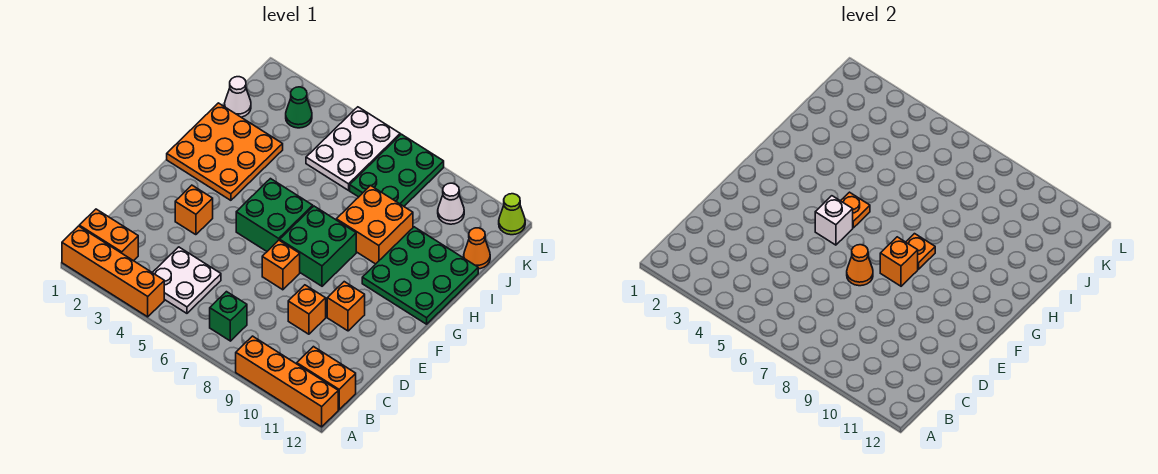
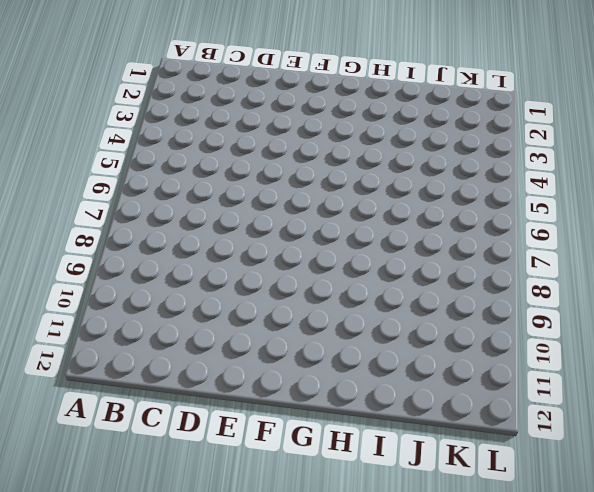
none -> orange 1x4 brick [62,226,164,317]
none -> orange 1x4 brick [236,336,338,427]
none -> orange 1x2 brick [79,209,138,261]

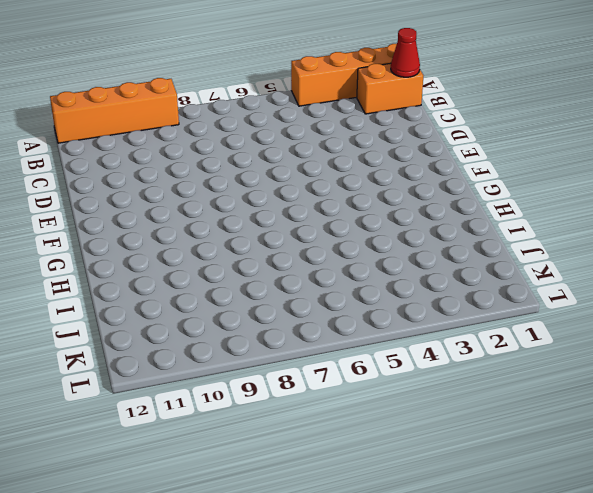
red 1x1 cone [391,28,420,77] -> none
none -> white 2x2 plate [152,247,221,313]
none -> green 1x1 brick [210,292,247,341]
none -> orange 1x2 brick [297,347,356,410]

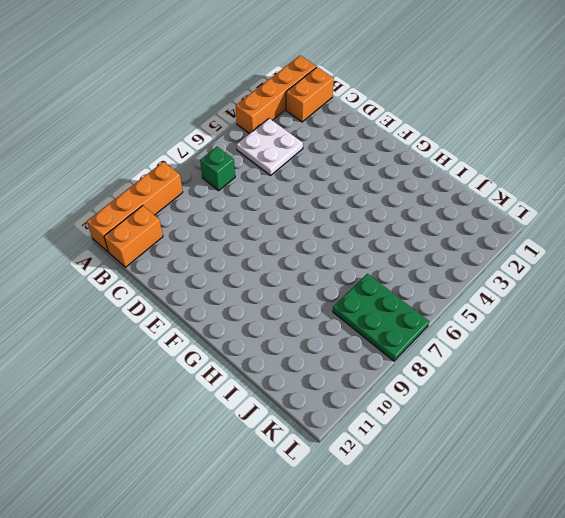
none -> orange 1x1 brick [288,285,326,334]
none -> orange 1x1 brick [175,185,213,235]
none -> orange 1x1 brick [262,240,300,290]

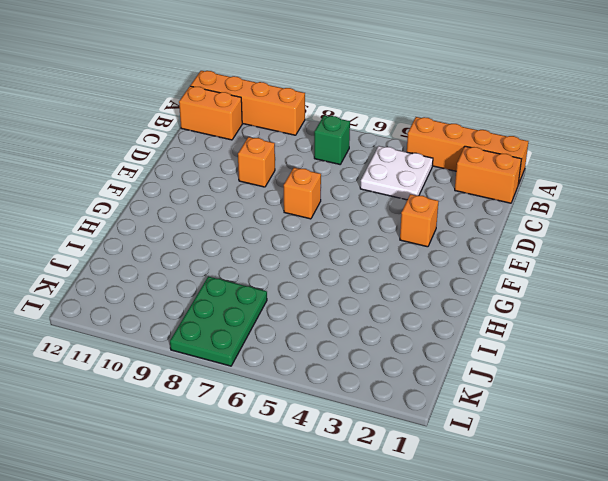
none -> orange 1x1 brick [327,282,365,331]
none -> green 2x2 brick [236,179,313,251]
none -> green 2x2 brick [280,206,356,286]

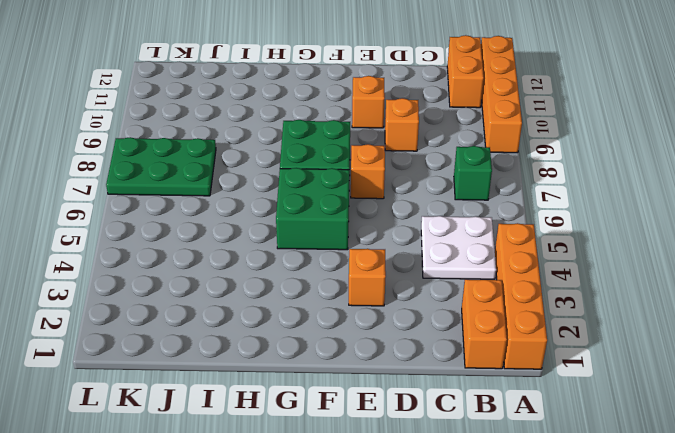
none -> orange 3x3 plate [167,103,283,200]
none -> green 3x3 plate [362,227,478,324]
none -> orange 2x2 brick [336,186,413,264]

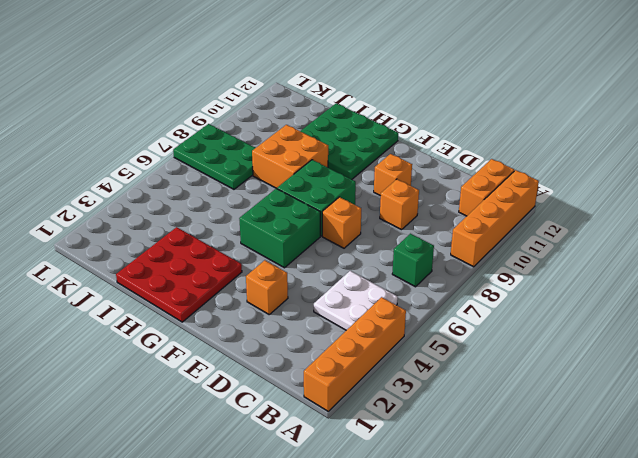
red 3x3 plate [116,227,242,322] -> orange 3x3 plate [167,103,283,200]
none -> orange 1x2 brick [79,209,138,261]
none -> white 1x1 cone [225,77,251,117]
none -> white 2x3 plate [306,107,400,190]

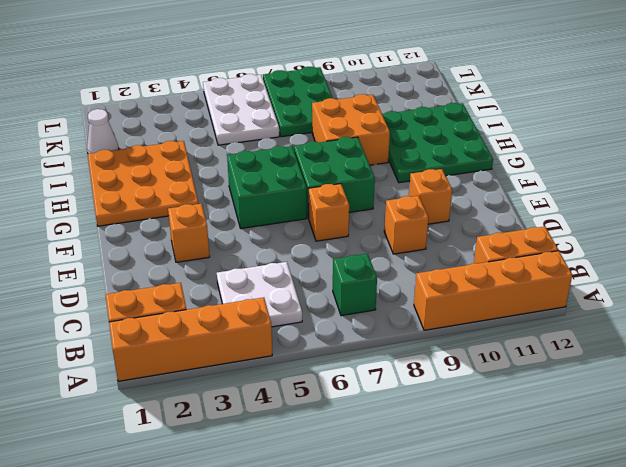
none -> orange 1x1 cone [464,228,490,269]
none -> green 1x1 cone [286,87,312,128]
none -> white 1x1 cone [438,183,464,224]

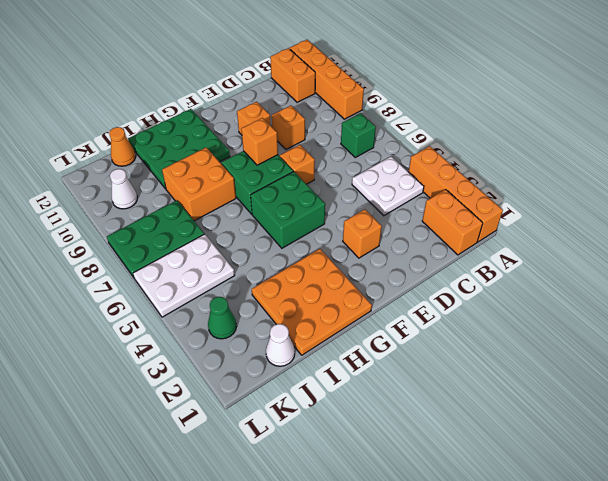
none -> lime 1x1 cone [499,194,525,235]
none -> orange 1x1 cone [847,245,873,286]
none -> white 1x1 brick [815,196,853,245]

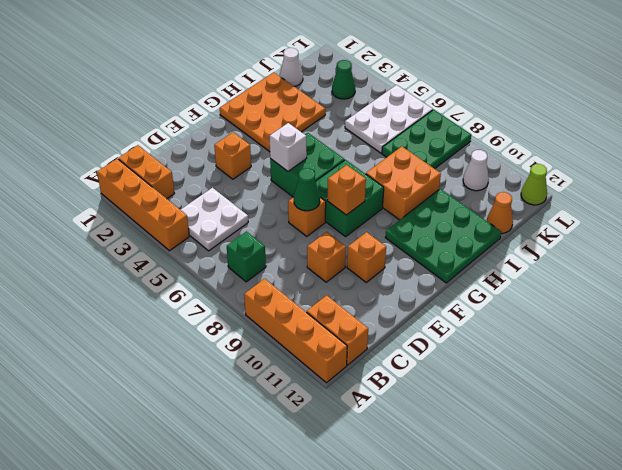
green 1x1 cone [294,168,320,211] -> orange 1x1 cone [847,245,873,286]
none -> orange 1x1 plate [841,192,870,228]
none -> orange 1x1 plate [906,234,935,269]

